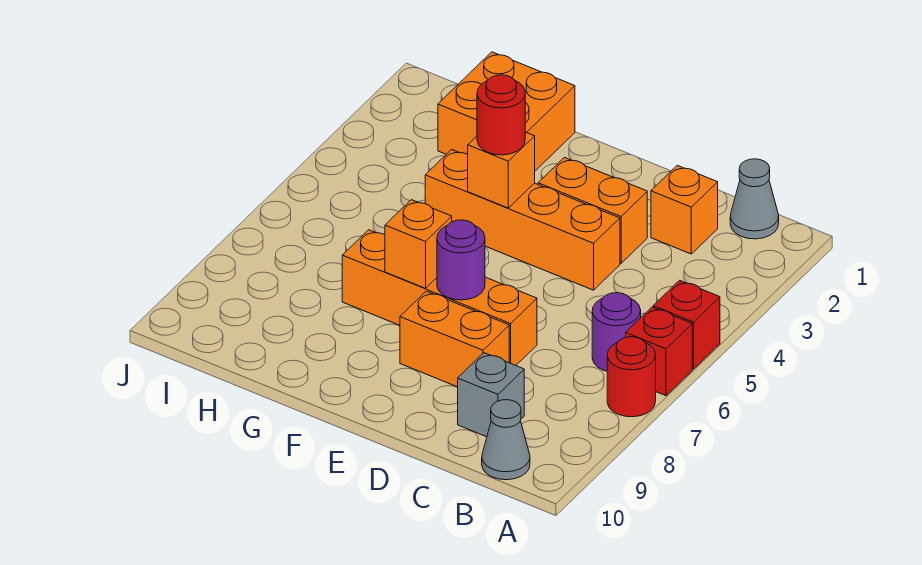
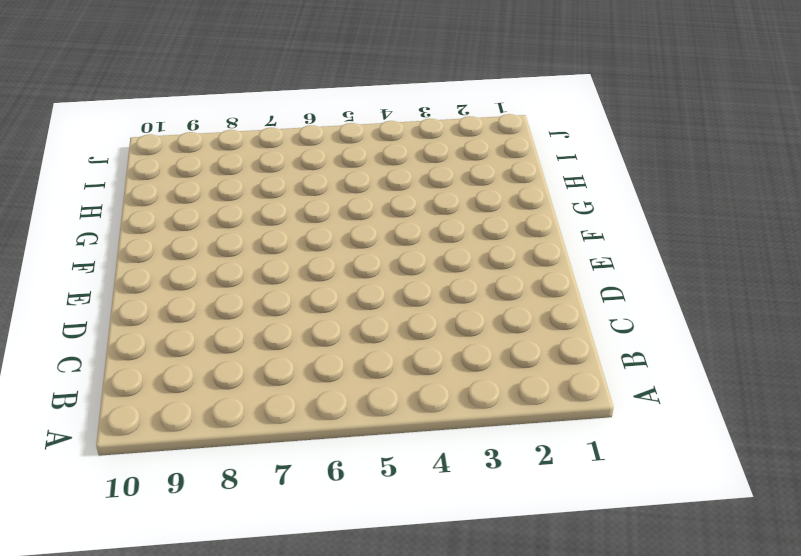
none -> red 1x1 brick [653,280,720,369]
none -> red 1x1 brick [626,307,692,396]
none -> red 1x1 round brick [607,337,656,417]

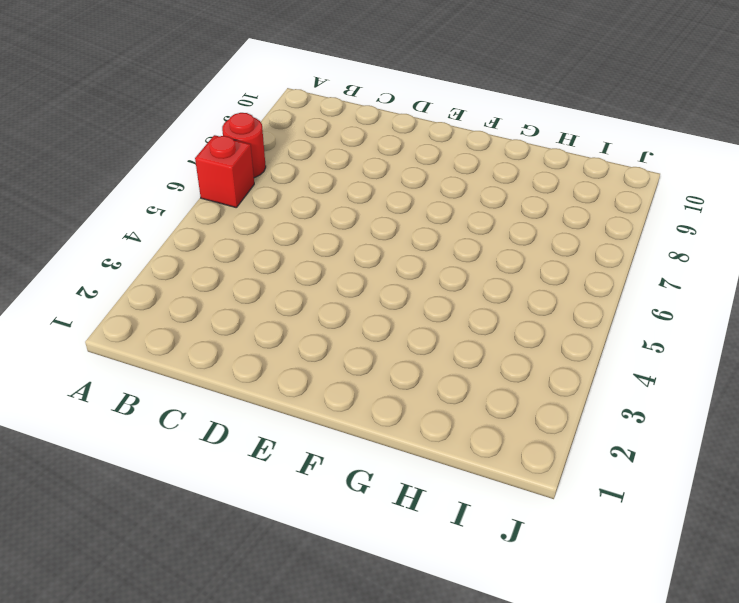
none -> red 1x1 brick [653,280,720,369]
none -> grey 1x1 cone [730,159,779,239]
none -> purple 1x1 round brick [592,293,641,371]

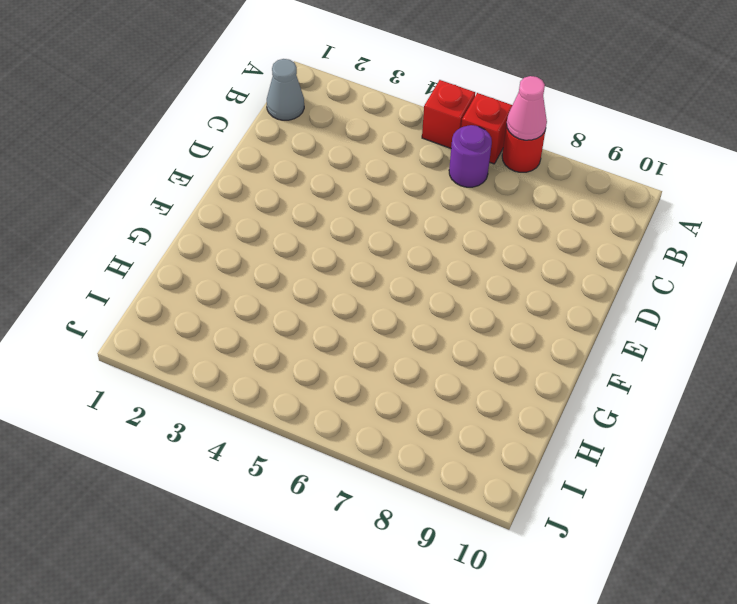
pink 1x1 cone [507,76,547,140] -> none
none -> grey 1x1 cone [482,400,530,480]
none -> orange 1x1 brick [651,165,718,254]
none -> grey 1x1 brick [458,353,524,437]

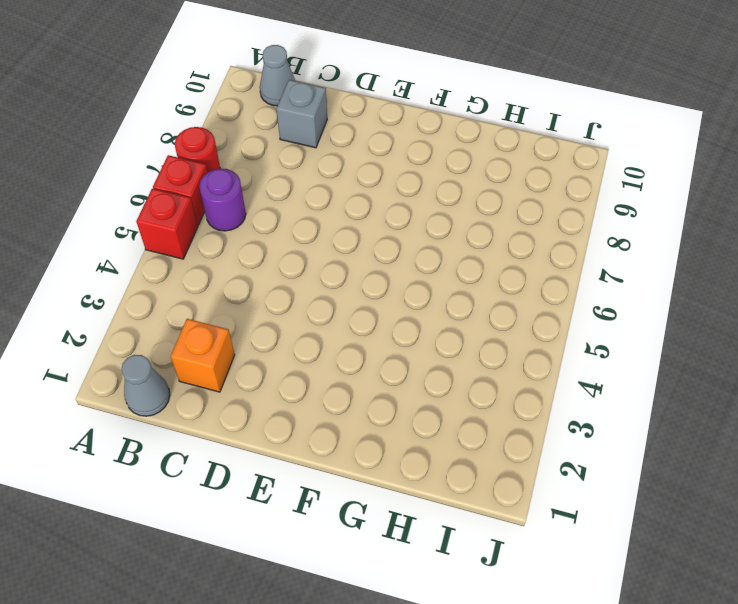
none -> orange 1x2 brick [538,158,647,263]
none -> orange 1x4 brick [425,150,620,290]
none -> orange 1x4 brick [342,230,537,365]

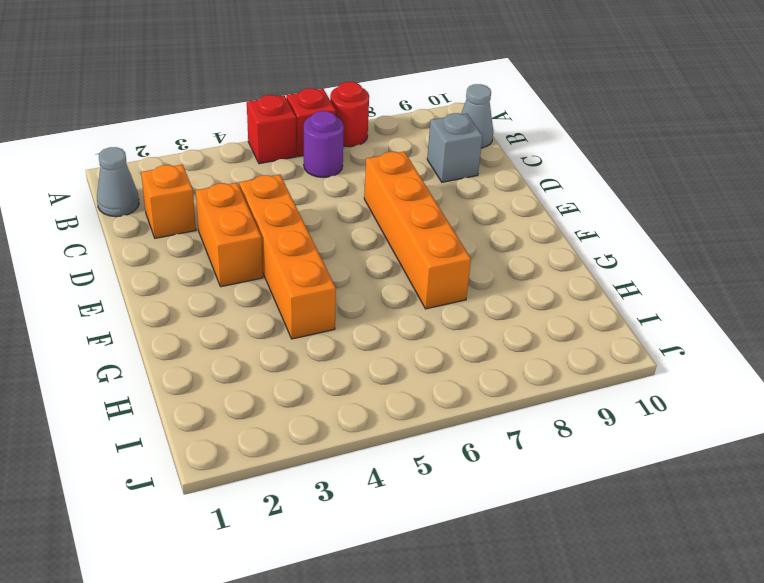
none -> orange 1x2 brick [400,291,509,387]
none -> orange 2x2 brick [438,52,575,171]
none -> purple 1x1 round brick [437,220,485,300]

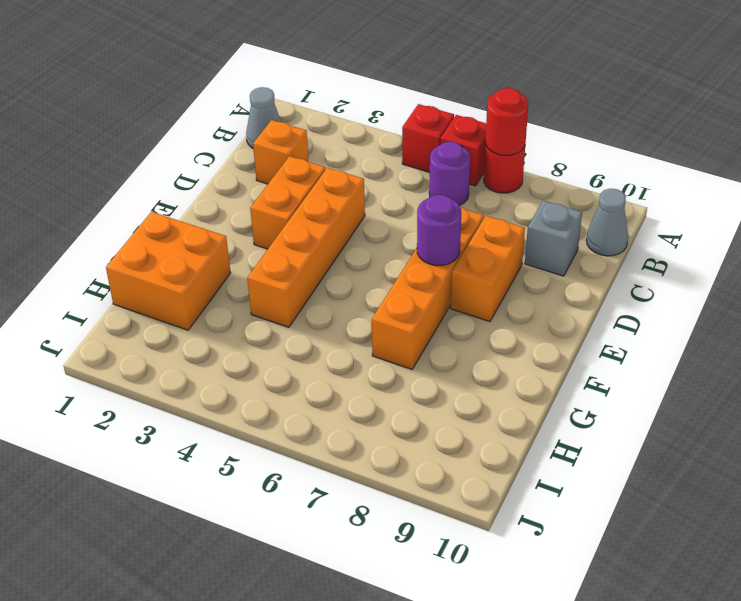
red 1x1 round brick [485,88,528,156] -> red 1x1 round brick moved to [477,75,525,155]
none -> orange 1x1 brick [468,132,535,208]
none -> orange 1x1 brick [385,200,452,288]

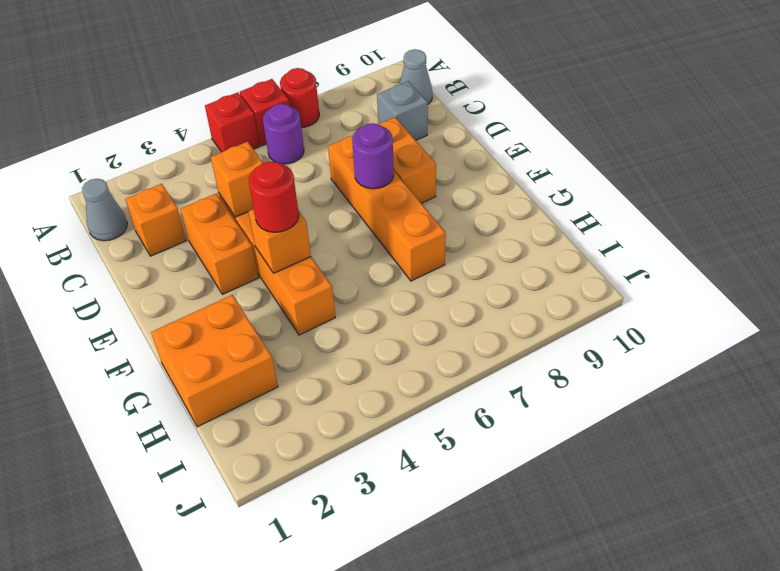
orange 1x1 brick [211,142,263,217] -> orange 1x1 brick moved to [385,200,452,288]

